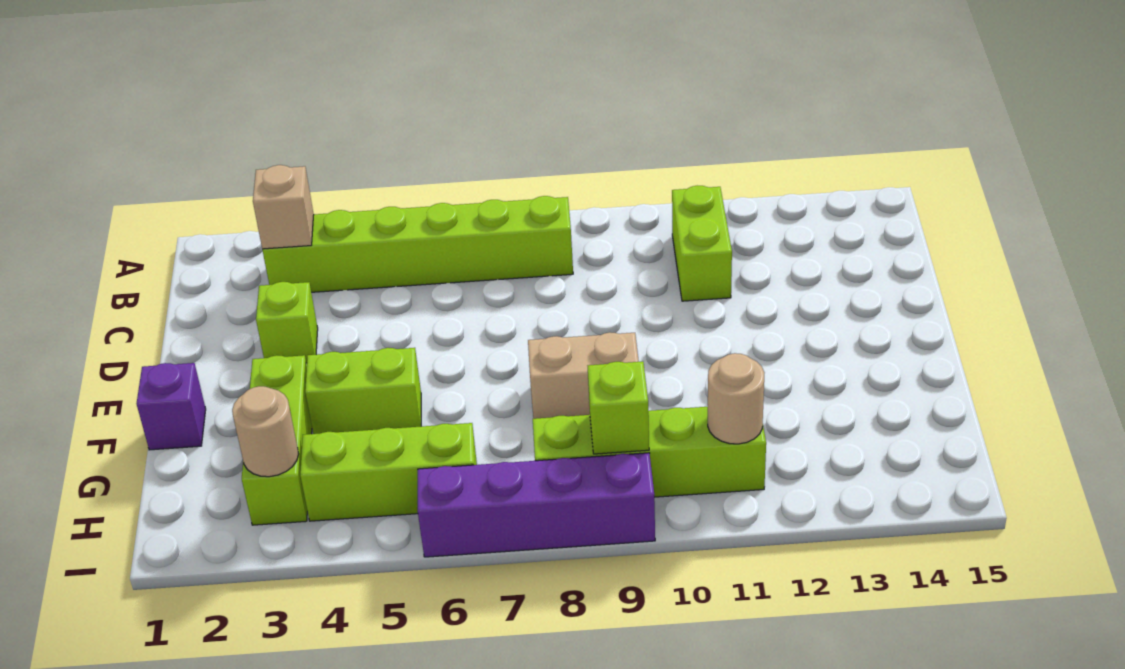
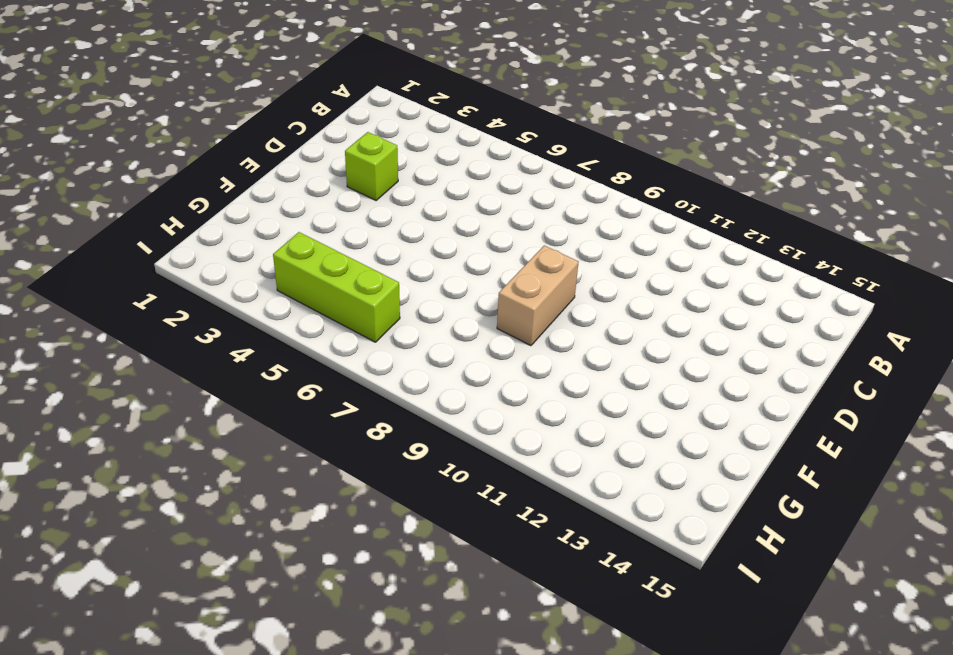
tan 1x2 brick [497,246,579,346] -> tan 1x2 brick turned to [528,332,639,419]
none -> lime 1x6 brick [262,196,573,292]
none -> lime 1x2 brick [672,186,732,301]
none -> purple 1x1 brick [136,363,206,450]

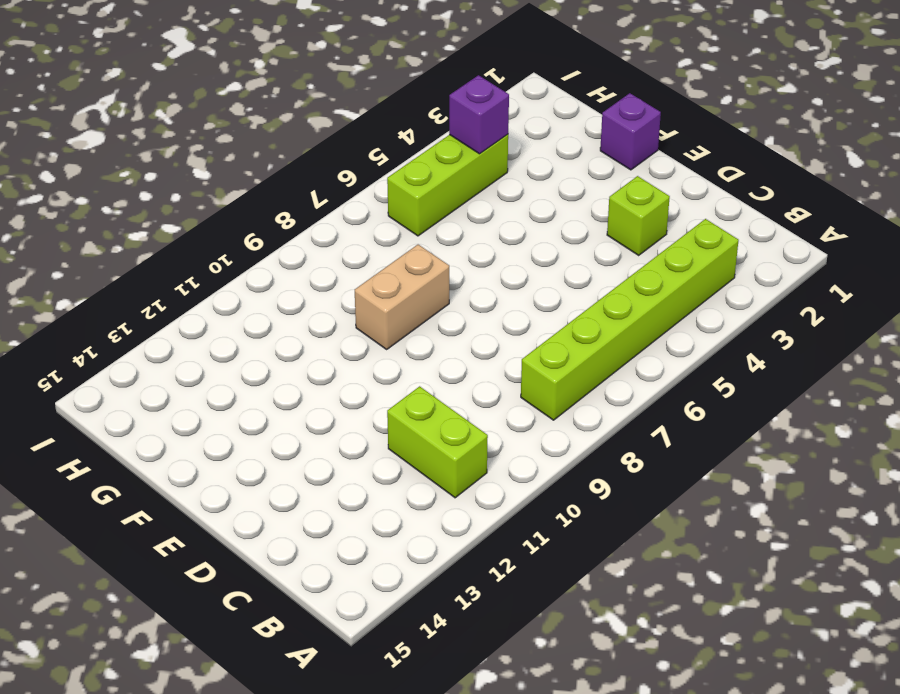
purple 1x1 brick [449,75,509,154] -> none
none -> lime 1x3 brick [242,355,312,525]
none -> lime 1x2 brick [305,348,421,434]
none -> lime 1x4 brick [533,407,766,497]

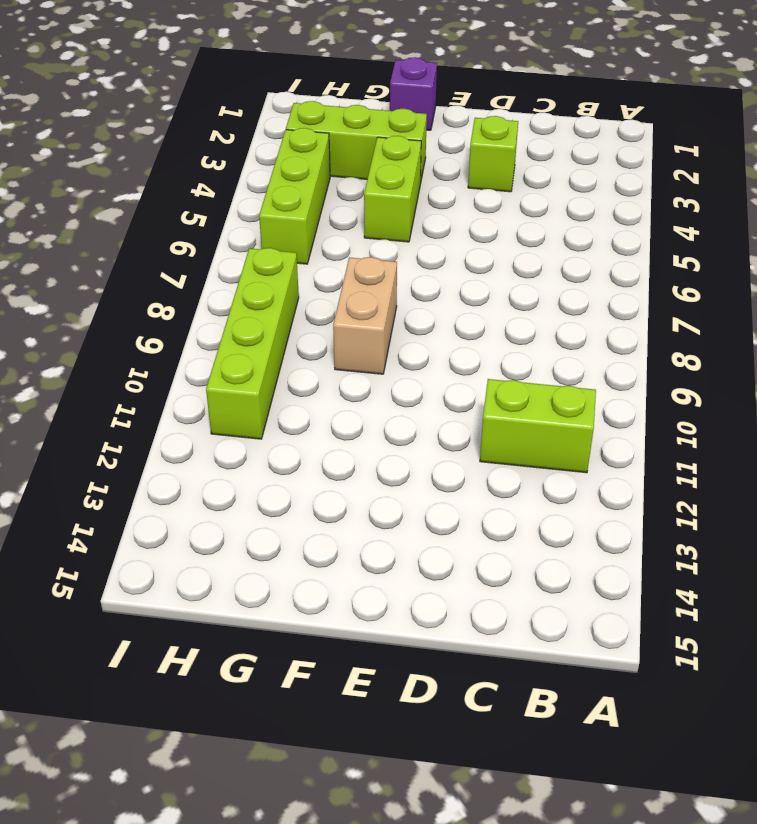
none -> lime 1x6 brick [262,196,573,292]
none -> purple 1x4 brick [418,453,655,557]
none -> tan 1x1 brick [253,165,314,249]

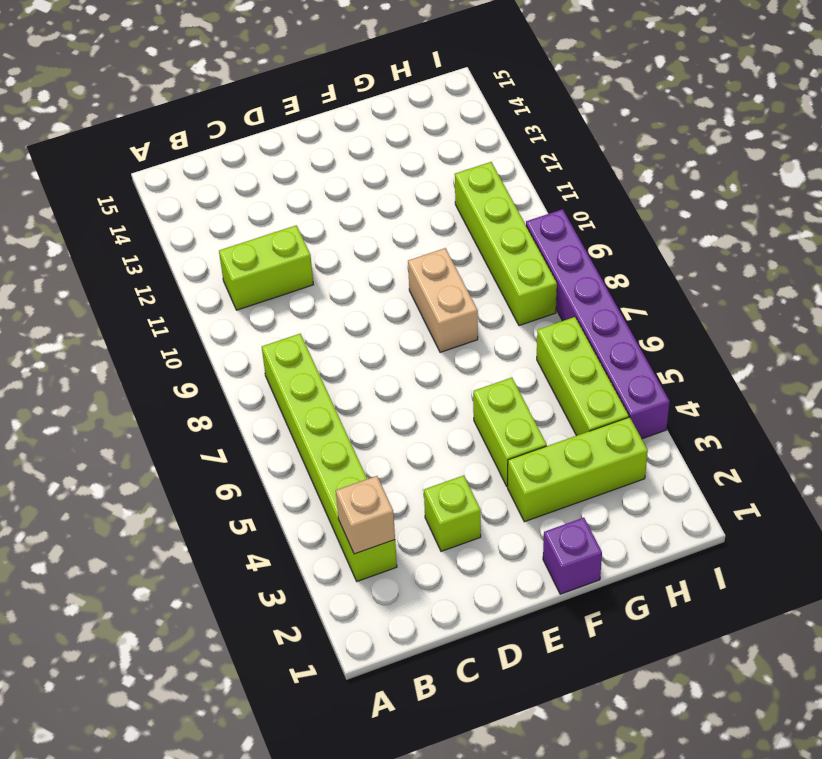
purple 1x6 brick [526,209,670,439] -> purple 1x4 brick [418,453,655,557]
none -> tan 1x1 round brick [232,386,299,477]
none -> lime 1x1 brick [588,362,649,454]
none -> tan 1x1 round brick [708,353,764,444]

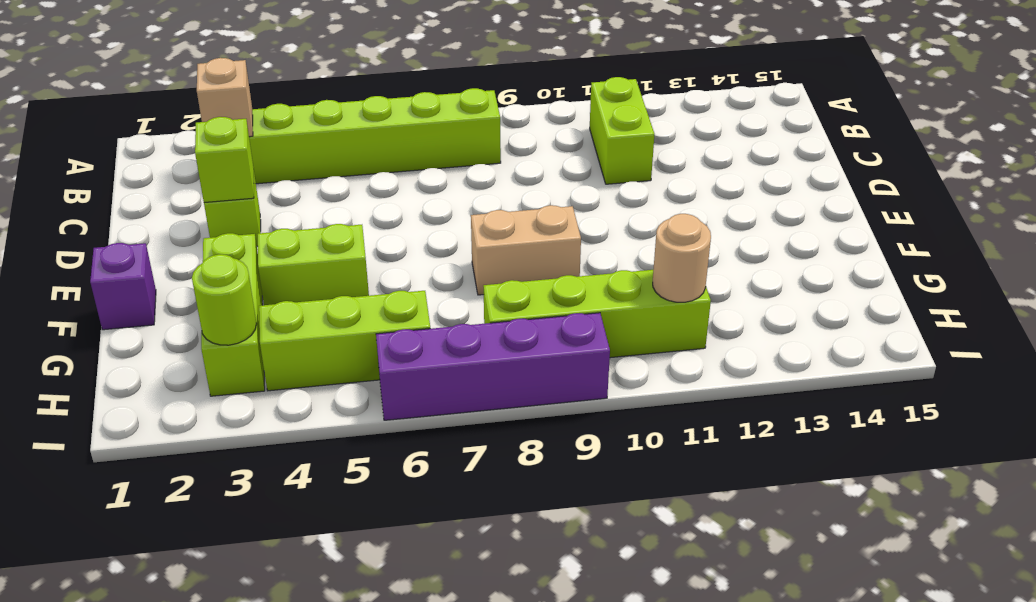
lime 1x1 brick [195,117,254,203] -> lime 1x1 brick moved to [588,362,649,454]
lime 1x1 round brick [192,254,257,345] -> tan 1x1 round brick [232,386,299,477]

